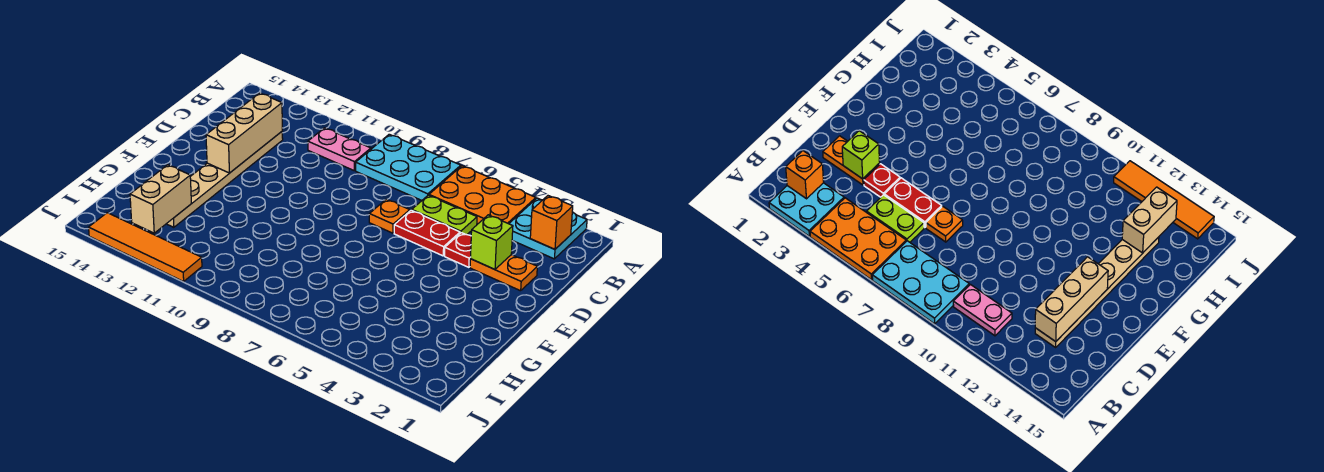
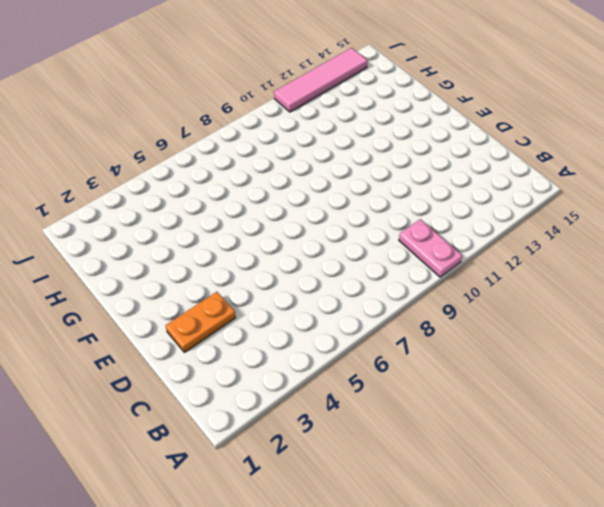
pink 1x2 plate [399,219,462,277] -> pink 1x2 plate turned to [308,128,371,171]
pink 1x4 tile [274,48,368,112] -> orange 1x4 tile [89,213,202,281]
none -> cyan 2x2 plate [509,198,587,259]
none -> orange 2x3 plate [429,166,536,224]
none -> cyan 2x3 plate [356,134,461,200]

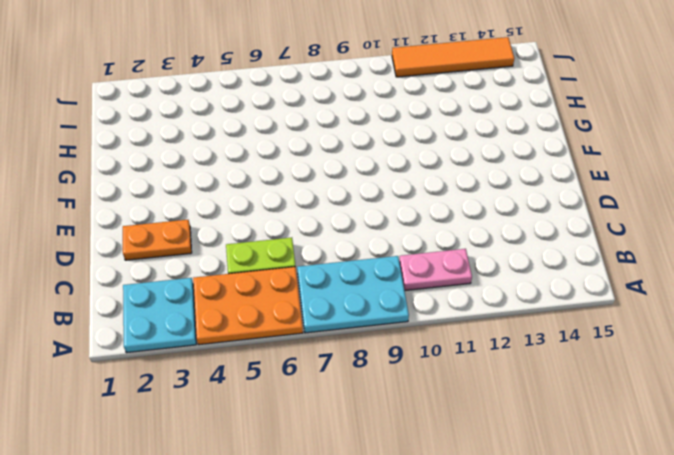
none -> tan 1x6 plate [167,132,283,227]
none -> red 1x1 plate [445,233,471,267]
none -> red 1x2 plate [394,210,460,256]

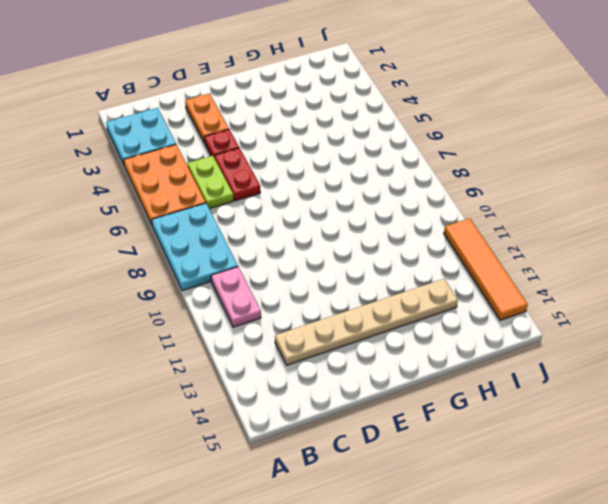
none -> orange 1x1 plate [369,199,410,233]
none -> orange 1x1 brick [530,196,573,249]
none -> tan 1x3 brick [206,93,282,173]

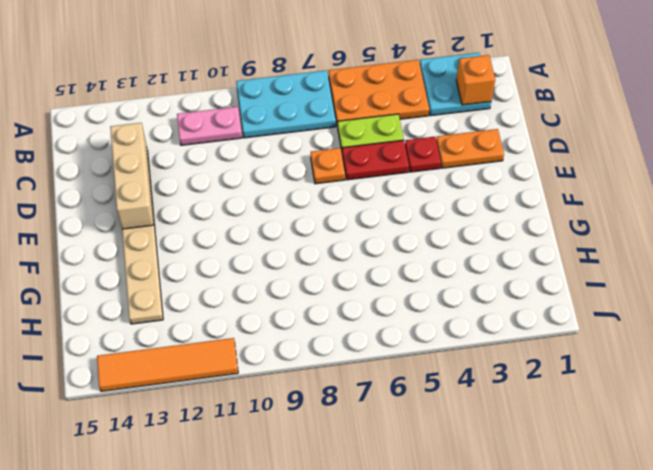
none -> lime 1x1 brick [470,215,513,269]
none -> tan 1x2 brick [130,165,191,233]

